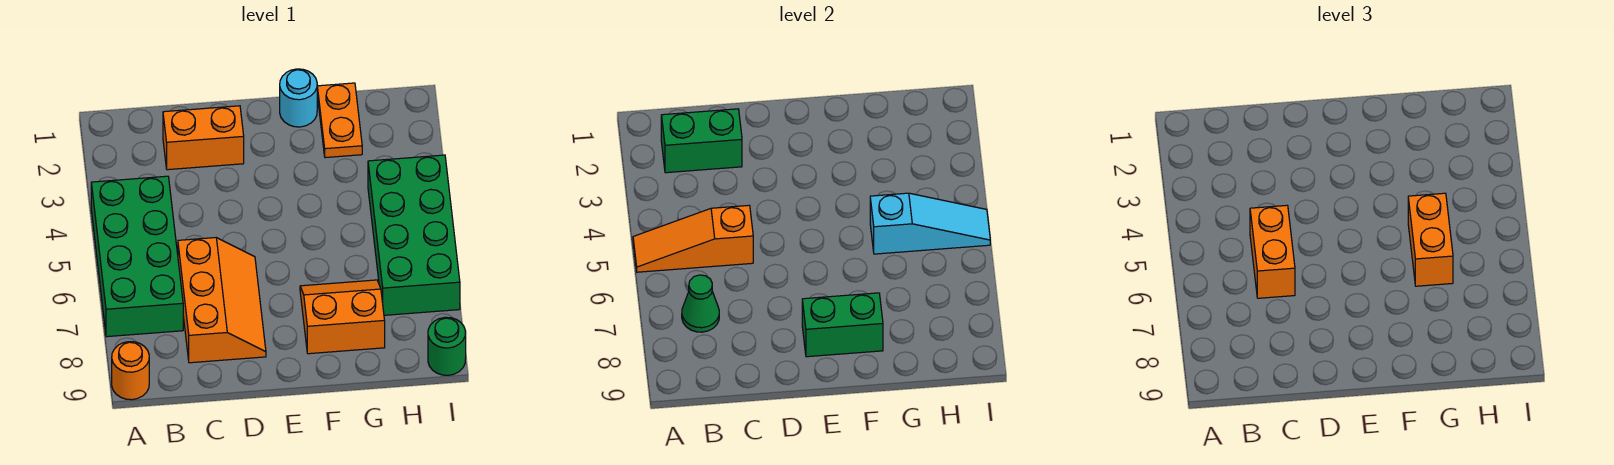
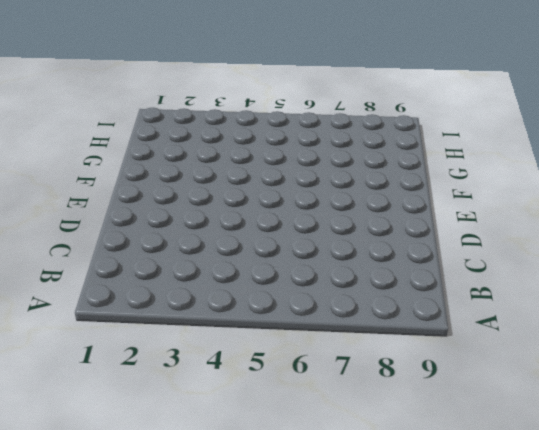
none -> green 2x4 brick [91,176,183,337]
none -> orange 1x1 round brick [112,342,149,400]
none -> orange 1x2 brick [163,106,244,170]

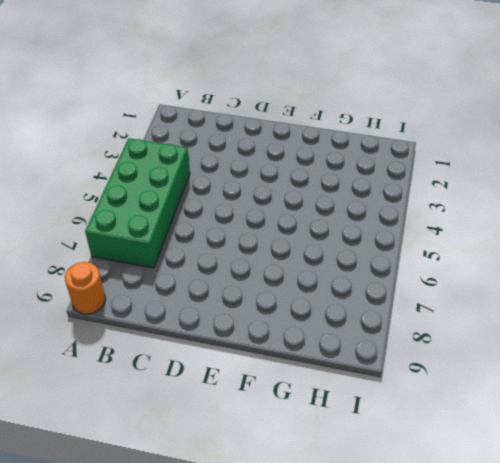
none -> orange 1x2 brick [163,106,244,170]
none -> orange 2x3 slope [178,238,266,363]
none -> cyan 1x1 round brick [280,69,317,127]

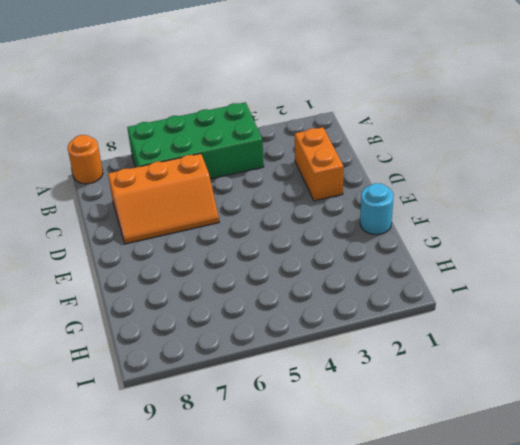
none -> orange 2x2 slope [300,280,385,354]
none -> orange 1x2 plate [317,83,362,158]
none -> green 2x4 brick [368,155,460,315]

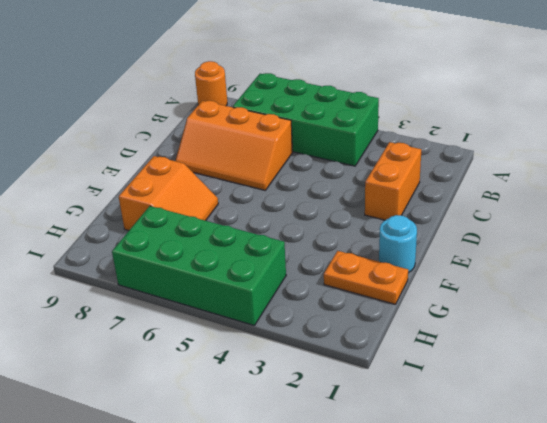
none -> green 1x1 round brick [428,317,466,375]
none -> orange 1x3 slope [633,205,753,272]
none -> green 1x2 brick [661,109,742,173]

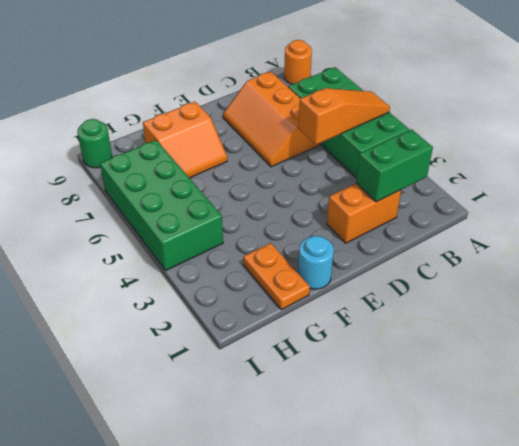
none -> green 1x1 cone [682,275,719,332]
none -> green 1x2 brick [802,293,883,357]
none -> cyan 1x3 slope [870,193,990,254]

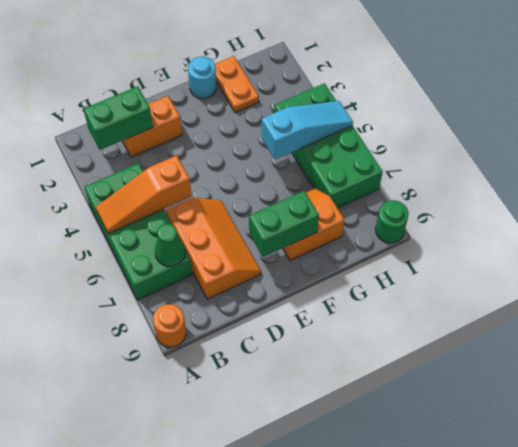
none -> orange 1x2 brick [1250,205,1295,298]
none -> orange 1x2 brick [1408,193,1453,286]

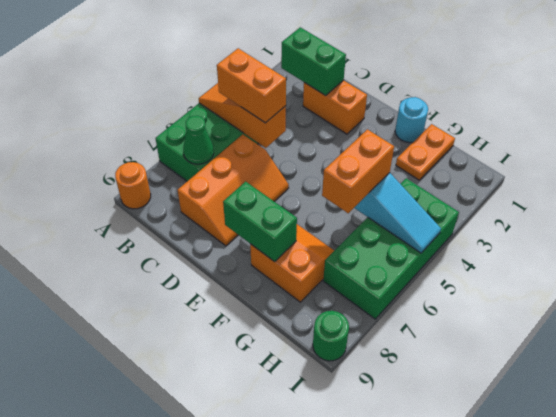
orange 1x2 brick [217,48,286,123] -> orange 1x2 brick turned to [1250,205,1295,298]

